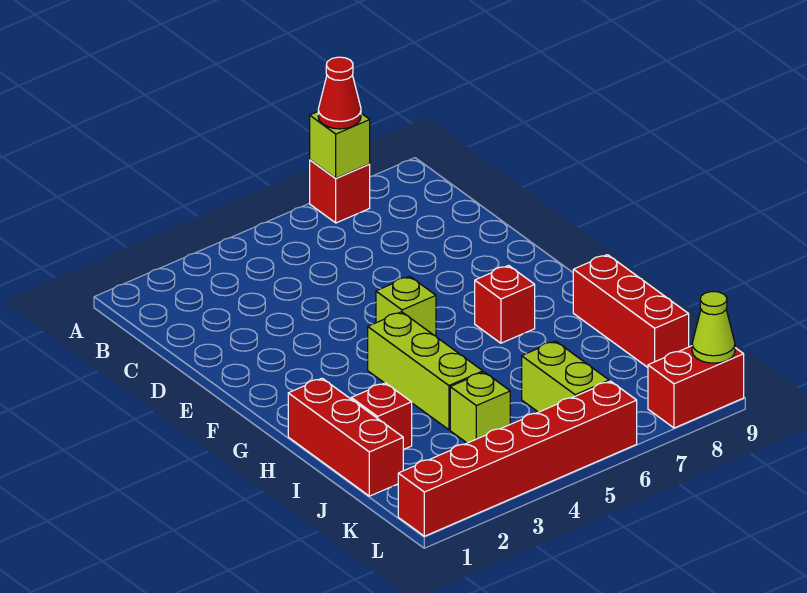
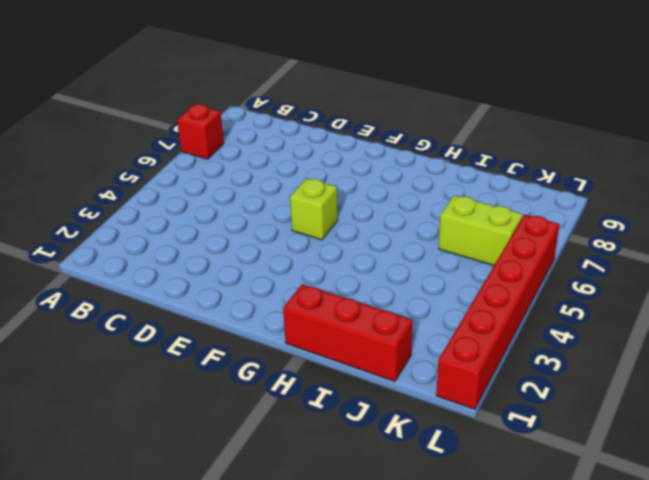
none -> lime 1x3 brick [368,312,483,430]
none -> red 1x1 brick [475,266,535,343]
none -> red 1x3 brick [573,255,689,367]

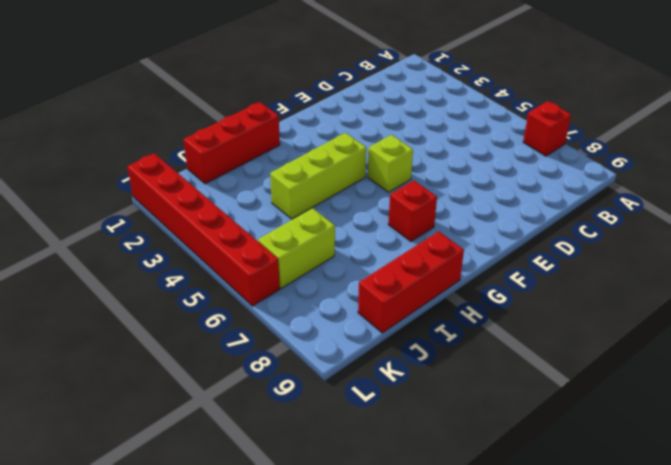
none -> red 1x1 brick [351,383,412,450]
none -> lime 1x1 brick [450,372,510,443]
none -> red 1x2 brick [648,346,744,428]

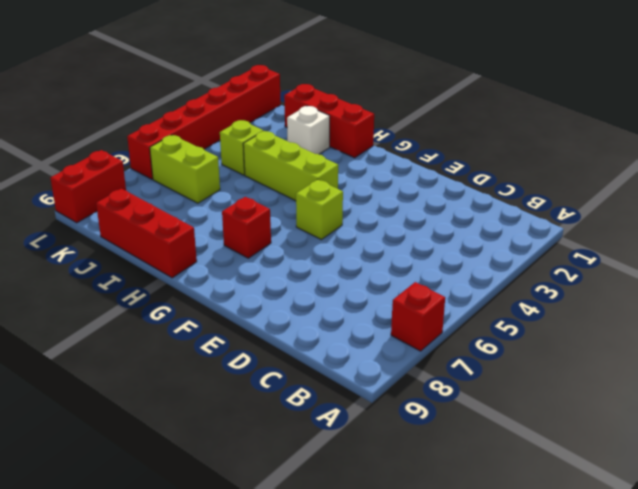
white 1x1 brick [287,106,330,154] -> red 1x1 brick [351,383,412,450]
none -> lime 1x1 brick [310,112,370,178]
none -> lime 1x1 cone [692,292,735,363]
none -> red 1x1 cone [318,57,361,129]

